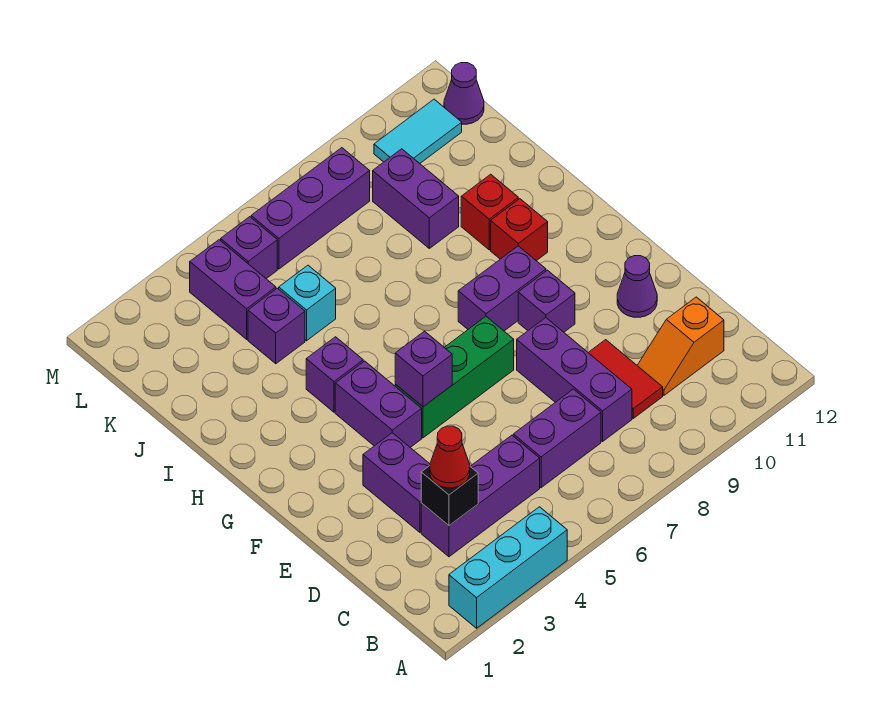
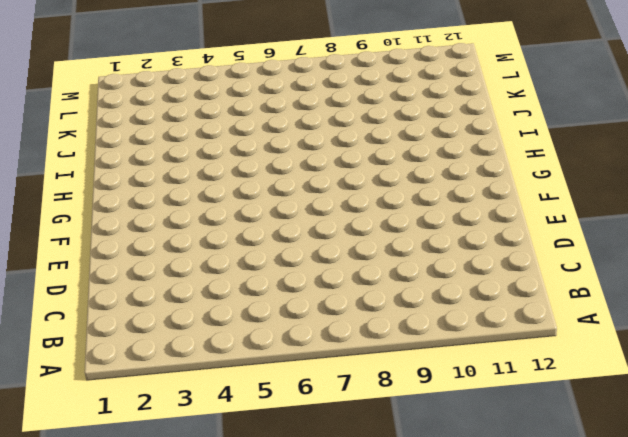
none -> cyan 1x3 brick [449,507,567,628]
none -> purple 1x3 brick [421,435,540,557]
none -> purple 1x2 brick [513,389,601,488]

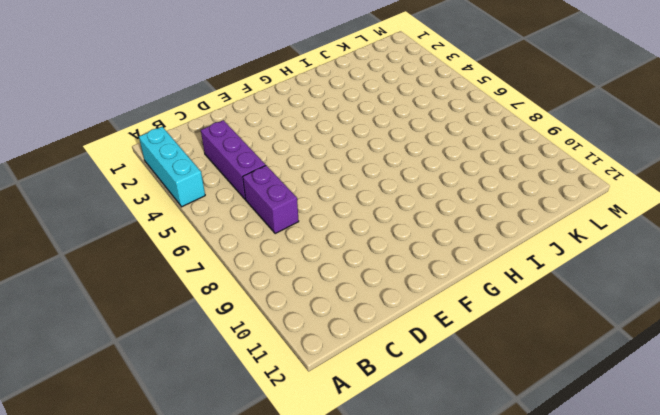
none -> purple 1x3 brick [517,318,632,441]
none -> red 1x2 tile [588,340,663,418]
none -> orange 1x2 slope [637,297,724,395]

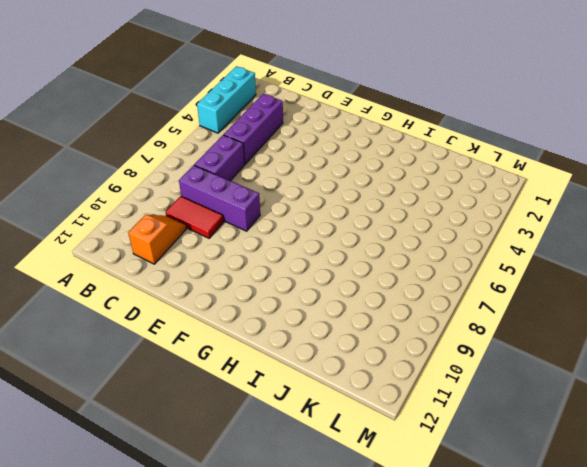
none -> purple 1x2 brick [363,433,430,532]
none -> purple 1x1 cone [617,256,657,317]
none -> purple 1x2 brick [335,361,422,447]

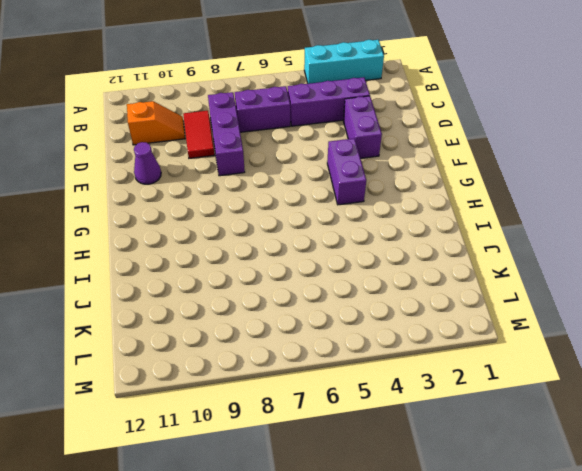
none -> green 1x3 brick [395,317,514,438]
none -> purple 1x1 brick [518,270,575,332]
none -> purple 1x2 brick [458,246,546,331]

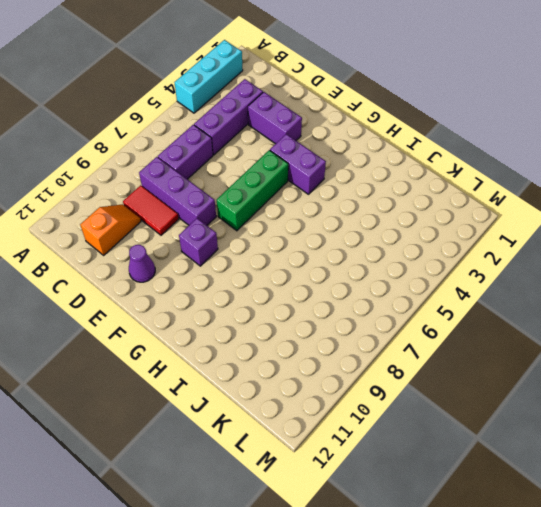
none -> purple 1x2 brick [458,246,546,331]
none -> purple 1x1 brick [306,337,363,412]
none -> red 1x1 brick [491,199,548,261]

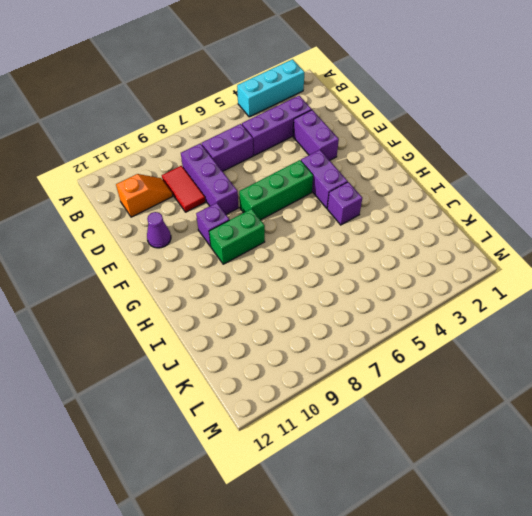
green 1x2 brick [209,209,265,264] -> purple 1x2 brick [458,246,546,331]
none -> red 1x1 brick [491,199,548,261]
none -> red 1x1 brick [461,174,518,250]
none -> purple 1x1 brick [248,288,305,364]

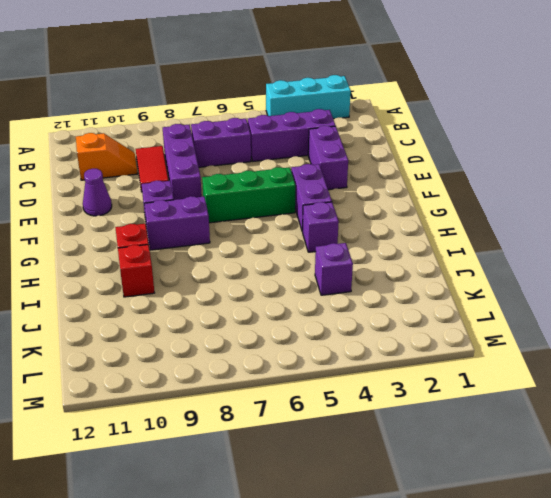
none -> cyan 1x1 brick [279,265,336,341]
none -> purple 1x2 brick [373,149,459,248]
none -> purple 1x2 brick [190,240,276,339]

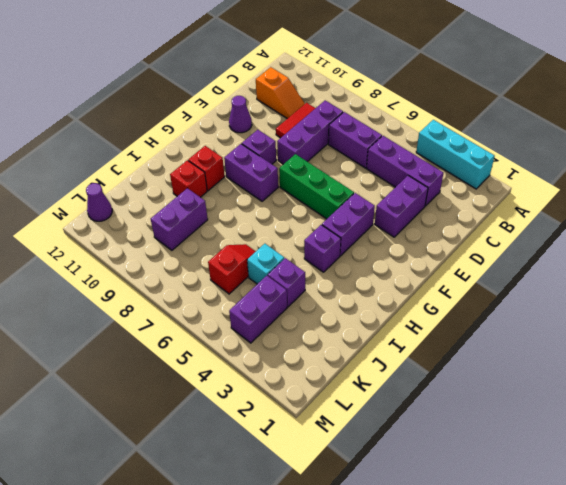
red 1x2 slope [208,244,256,294] -> none
none -> purple 1x1 brick [221,217,277,279]
none -> purple 1x3 brick [251,148,370,269]
none -> cyan 1x2 tile [374,99,462,163]

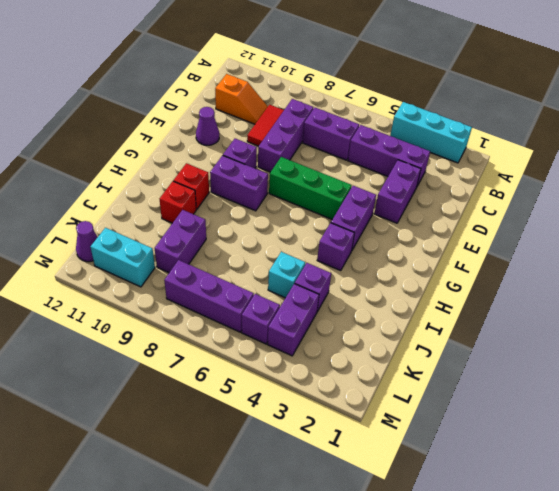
cyan 1x2 brick [91,228,155,287] -> cyan 1x2 tile [374,99,462,163]
none -> black 1x1 brick [421,466,478,526]
none -> purple 1x1 brick [395,331,452,407]
none -> red 1x1 cone [430,426,470,488]

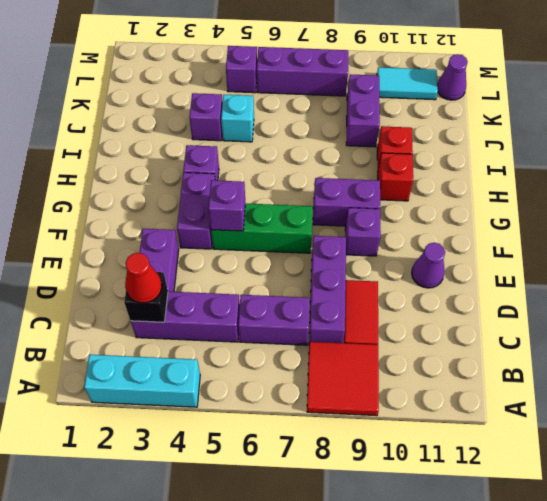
red 2x2 tile [307,342,379,416] -> none
none -> orange 1x2 slope [637,297,724,395]
none -> purple 1x2 brick [190,240,276,339]

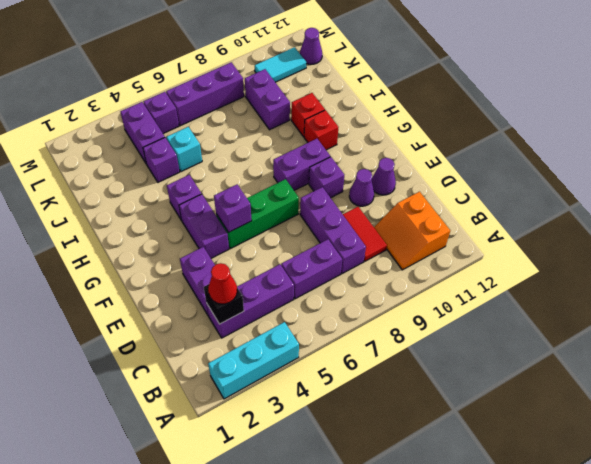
orange 2x2 slope [374,192,450,270] -> orange 1x2 slope [637,297,724,395]
purple 1x1 cone [349,169,374,206] -> none

